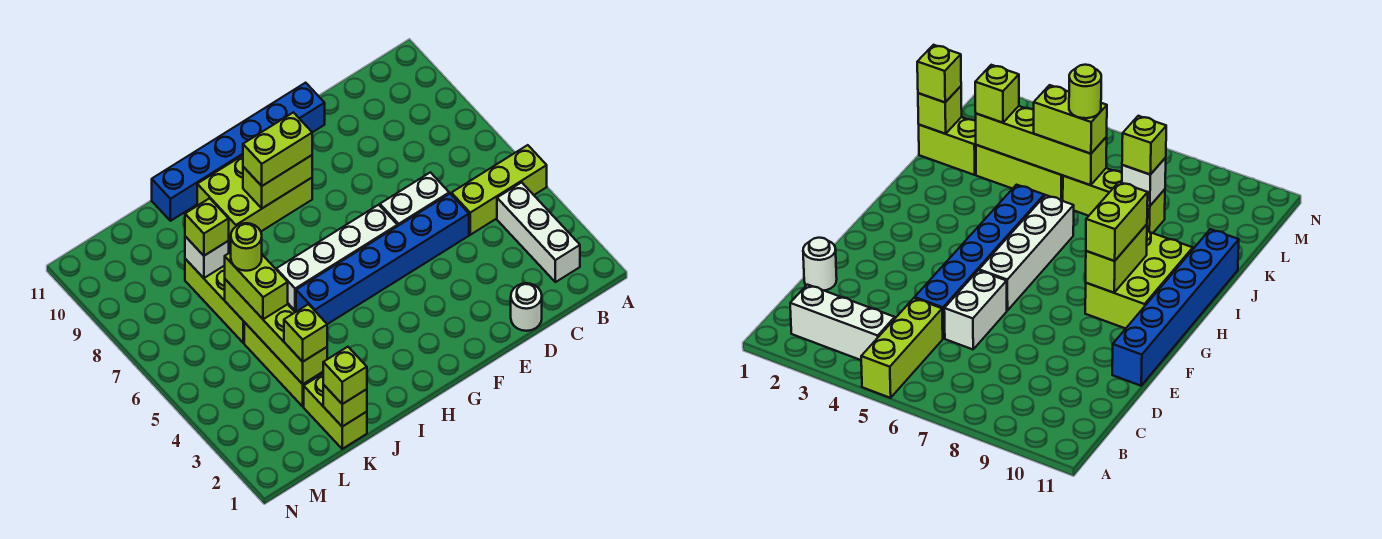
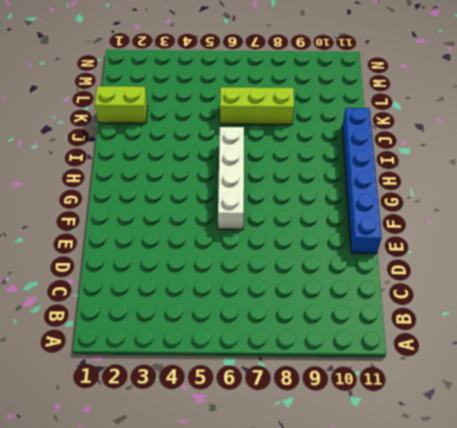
none -> lime 1x3 brick [451,145,547,235]
none -> white 1x3 brick [497,182,580,282]
none -> white 1x1 round brick [511,283,542,331]

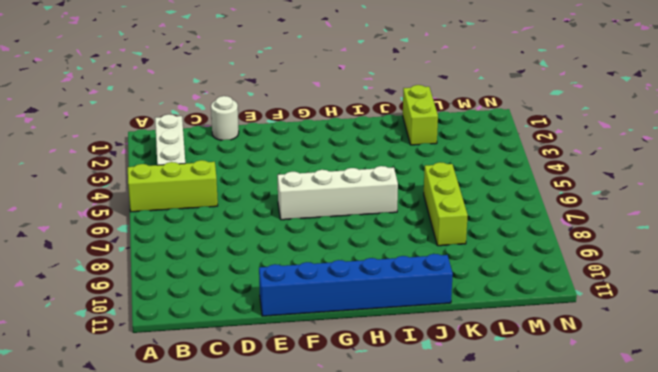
none -> blue 1x6 brick [296,194,469,324]
none -> white 1x2 brick [380,172,449,226]
none -> lime 2x3 brick [197,156,312,242]

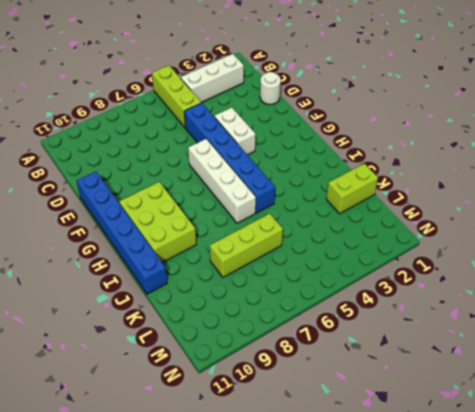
white 1x2 brick [214,107,256,155] -> white 1x2 brick moved to [380,172,449,226]
none -> lime 1x3 brick [244,322,323,406]
none -> lime 1x2 brick [243,155,312,208]
none -> lime 1x1 brick [323,385,367,427]

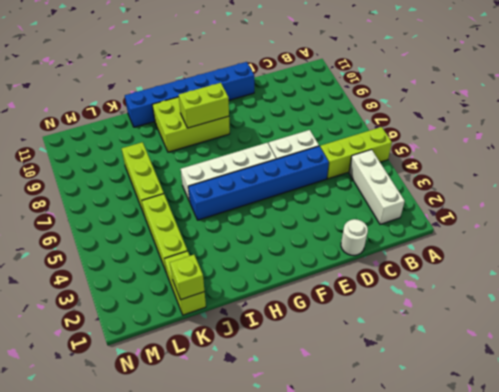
none -> lime 1x4 brick [225,279,327,384]
none -> white 1x1 brick [185,236,229,278]
none -> lime 1x2 brick [243,112,312,186]

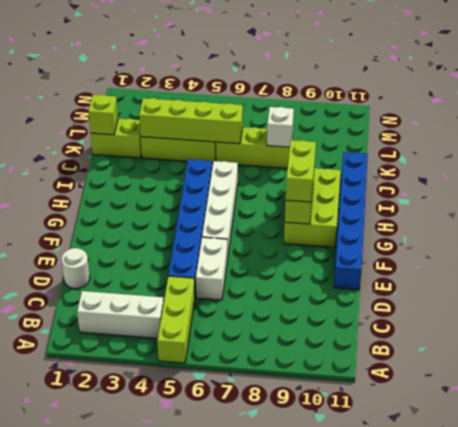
none -> lime 1x1 brick [323,347,367,404]
none -> lime 1x1 brick [284,304,327,362]
none -> lime 1x2 brick [225,252,288,319]

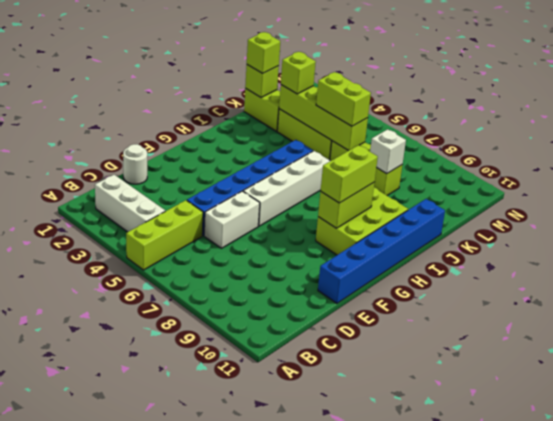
none -> lime 1x1 brick [185,198,229,256]
none -> lime 1x1 round brick [231,223,262,271]

